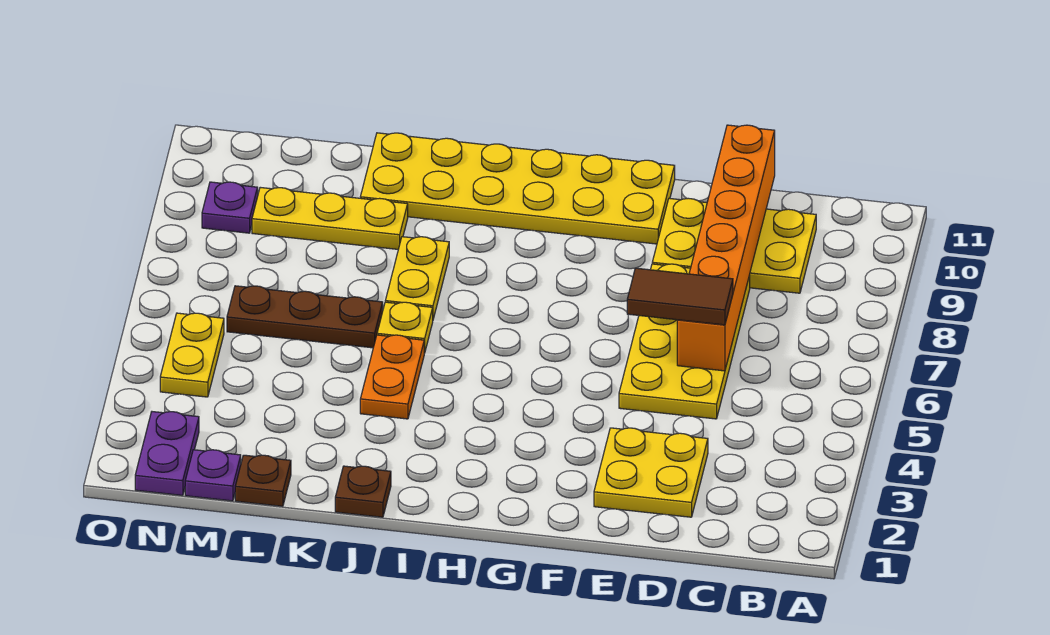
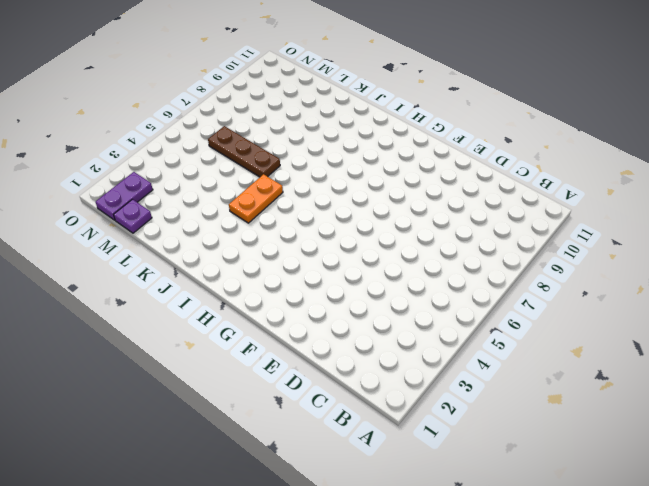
none -> yellow 2x3 plate [652,198,816,293]
none -> yellow 2x2 plate [594,428,708,517]
none -> yellow 2x4 plate [619,264,750,419]

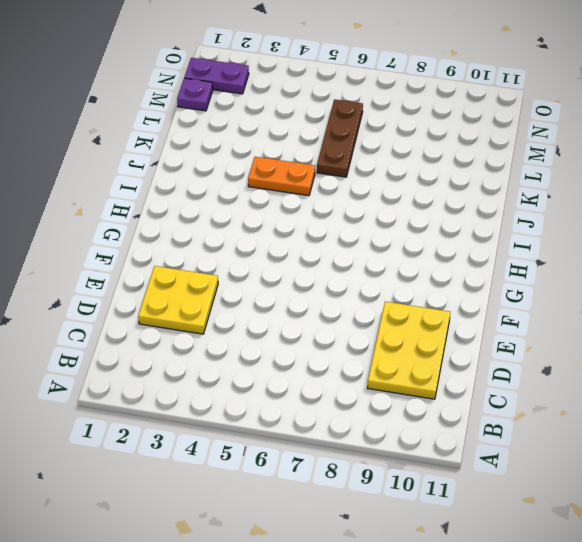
none -> yellow 2x4 plate [619,264,750,419]
none -> yellow 2x6 plate [360,133,675,244]
none -> brown 1x1 plate [335,466,391,517]

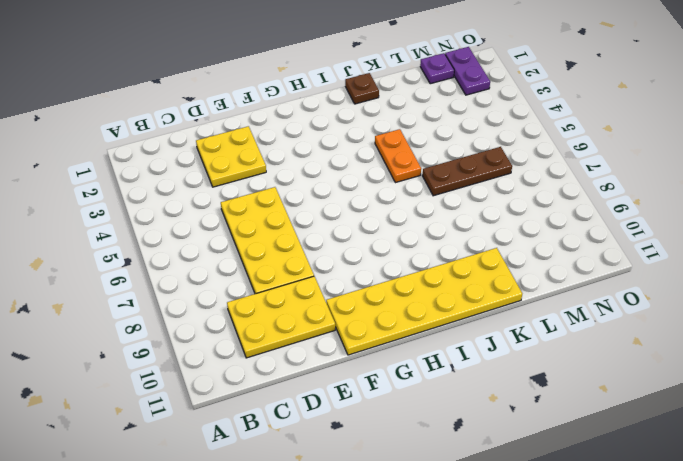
none -> yellow 1x1 plate [377,302,433,353]
none -> yellow 1x2 plate [385,237,449,319]
none -> yellow 1x3 plate [252,187,408,249]

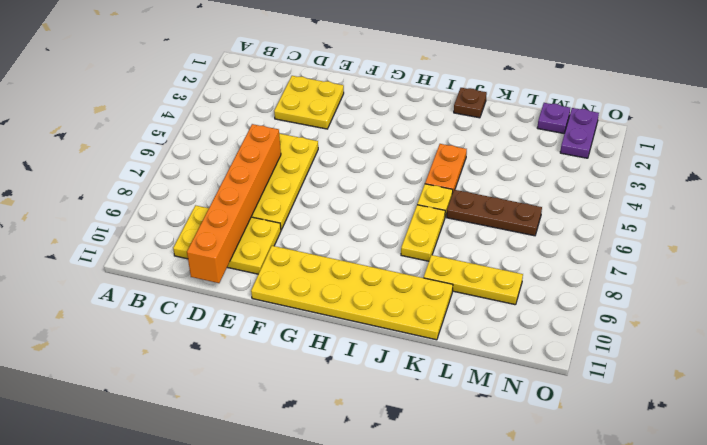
none -> brown 1x1 plate [235,455,291,506]
none -> yellow 1x2 plate [160,313,224,397]
none -> purple 1x1 plate [202,182,258,233]

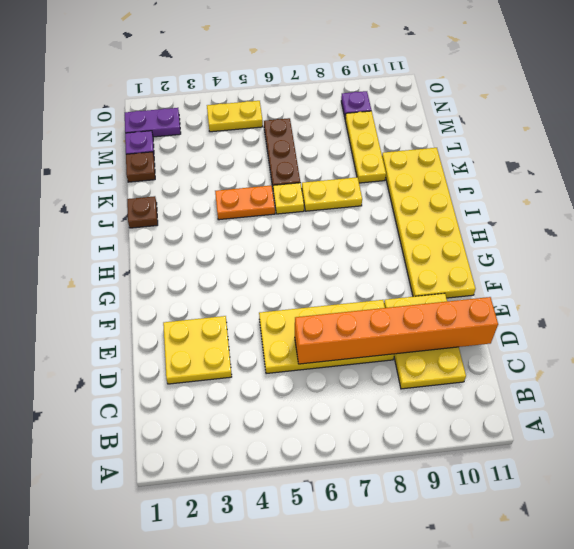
none -> brown 1x2 tile [627,268,733,325]

